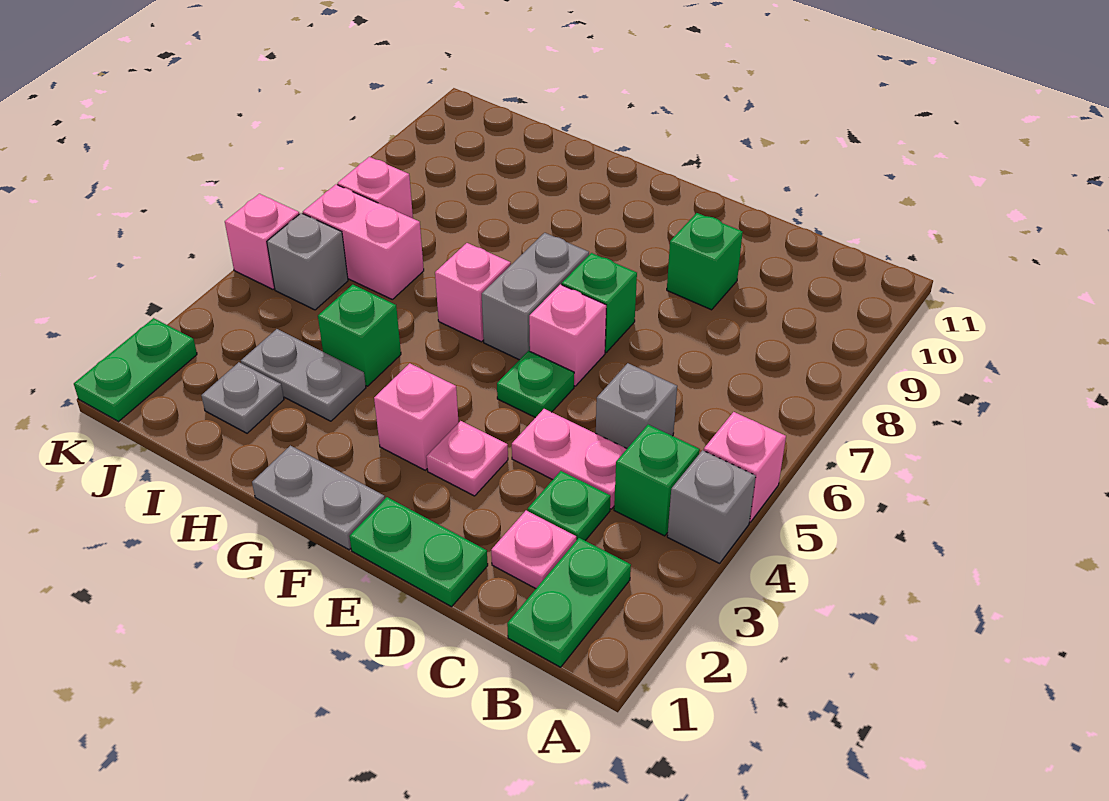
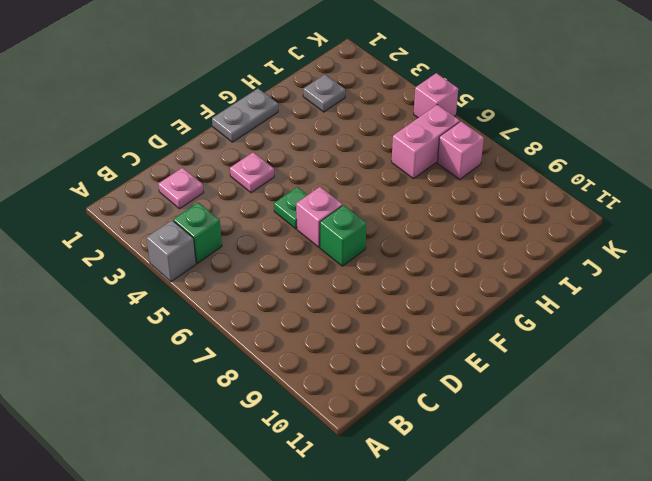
none -> pink 1x1 brick [704,412,786,522]
none -> green 1x2 plate [507,538,631,667]
none -> green 1x1 plate [528,471,611,541]

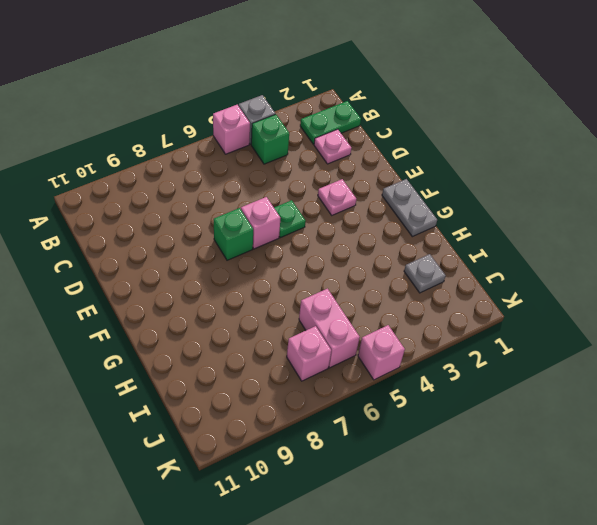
none -> green 1x1 plate [528,471,611,541]
none -> pink 1x2 plate [512,409,627,509]
none -> grey 1x1 brick [596,363,677,448]

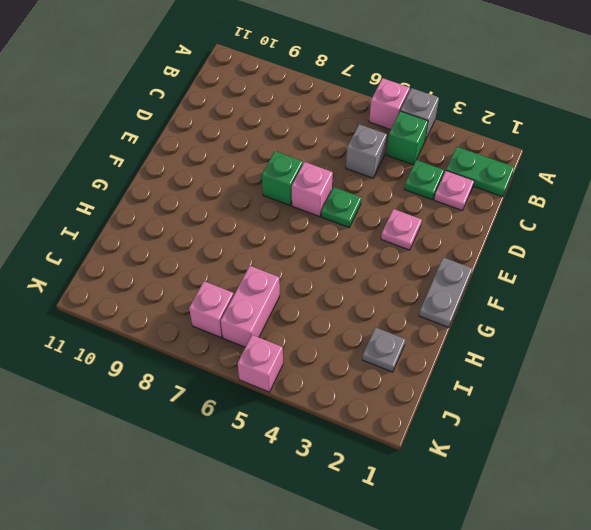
none -> pink 1x2 plate [512,409,627,509]
none -> green 1x2 plate [349,497,488,607]
none -> green 1x1 brick [667,213,743,310]

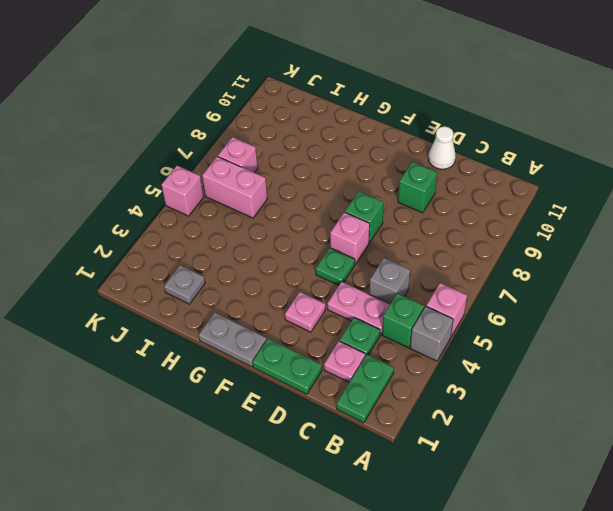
white 1x1 cone [429,126,456,169] -> none
none -> pink 1x1 brick [374,363,459,470]
none -> grey 1x2 brick [482,233,589,360]
none -> pink 1x1 brick [435,243,511,342]

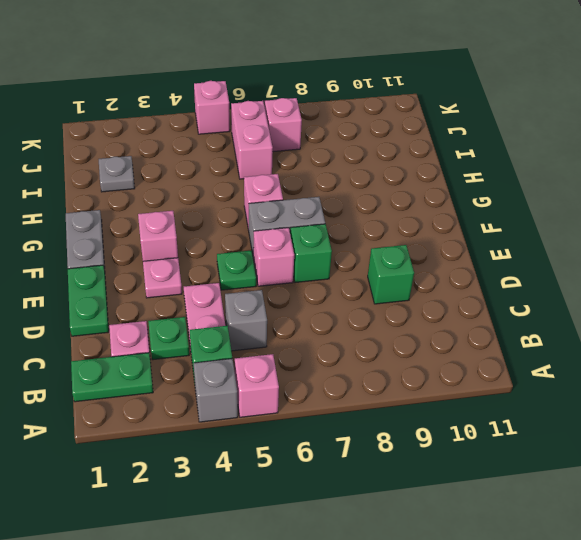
none -> grey 1x2 plate [241,329,366,421]
none -> green 1x1 brick [318,285,401,386]
none -> grey 1x1 brick [267,213,348,310]

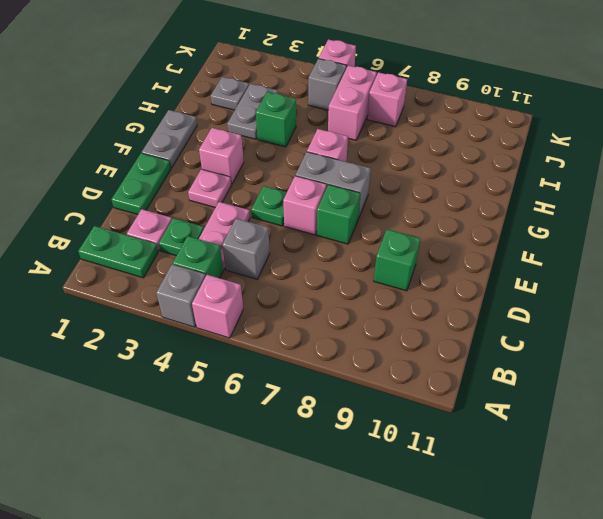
none -> green 1x2 plate [74,318,197,421]

